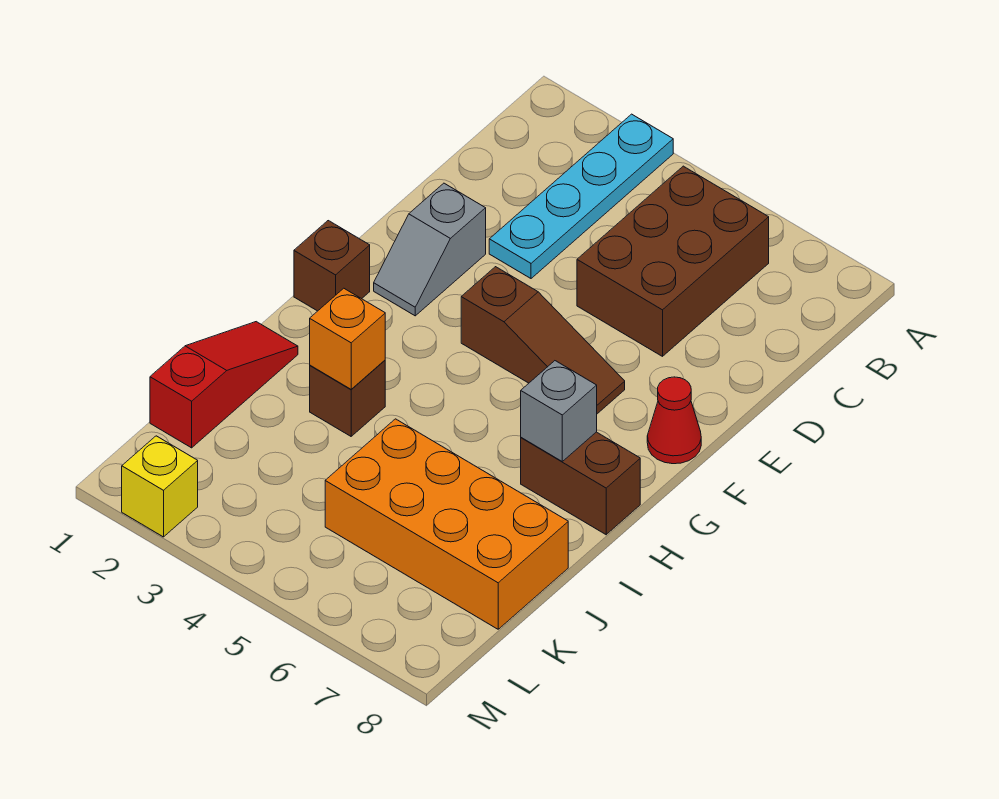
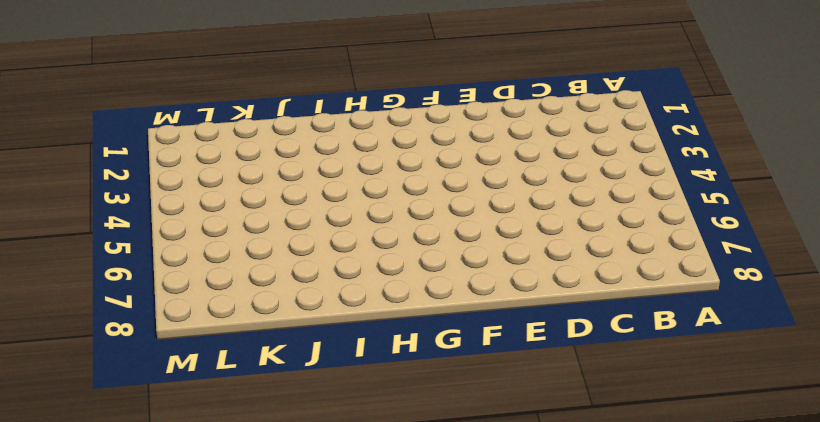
none -> cyan 1x4 plate [489,114,673,278]
none -> brown 2x3 brick [577,166,769,356]
none -> grey 1x2 slope [374,183,486,316]

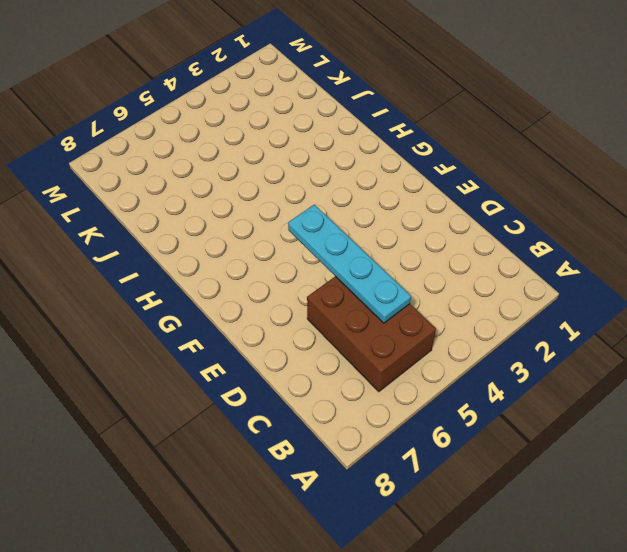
cyan 1x4 plate [288,205,411,323] -> cyan 1x4 plate moved to [489,114,673,278]
none -> grey 1x2 slope [374,183,486,316]
none -> brown 1x3 slope [461,267,625,414]
none -> red 1x1 cone [647,377,701,464]

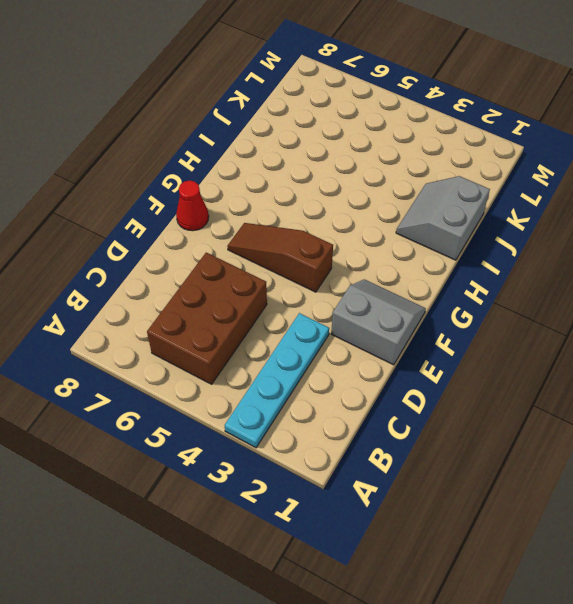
grey 2x2 slope [331,279,426,365] -> grey 1x2 slope [374,183,486,316]
grey 2x2 slope [396,176,490,260] -> red 1x3 slope [150,322,298,448]
none -> brown 1x1 brick [294,221,370,311]
none -> brown 1x2 brick [521,432,640,535]
none -> brown 1x1 brick [310,360,385,436]

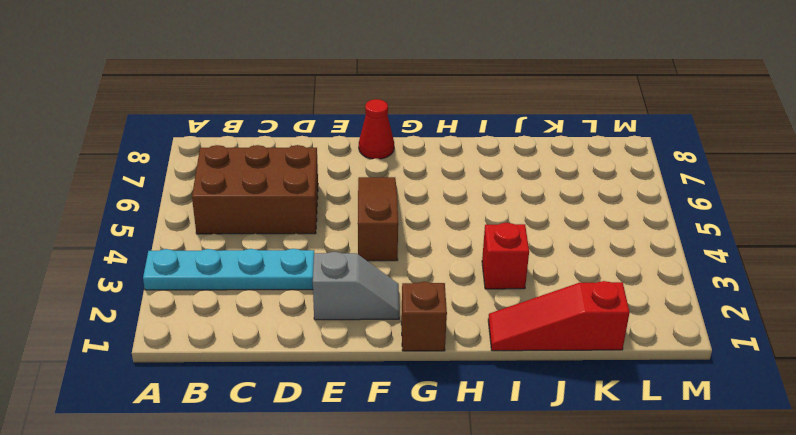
red 1x1 brick [482,223,529,289] -> brown 1x1 brick [310,360,385,436]
none -> brown 1x2 brick [521,432,640,535]
none -> orange 2x4 brick [325,419,568,629]
none -> yellow 1x1 brick [122,436,198,537]

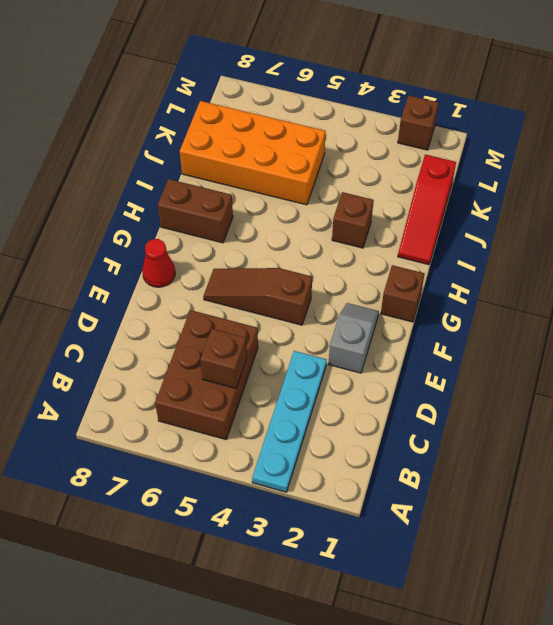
brown 1x1 brick [200,329,247,388] -> none
brown 1x1 brick [398,95,439,150] -> yellow 1x1 brick [122,436,198,537]
none -> grey 1x1 brick [521,361,597,461]
none -> orange 1x1 brick [310,288,385,389]

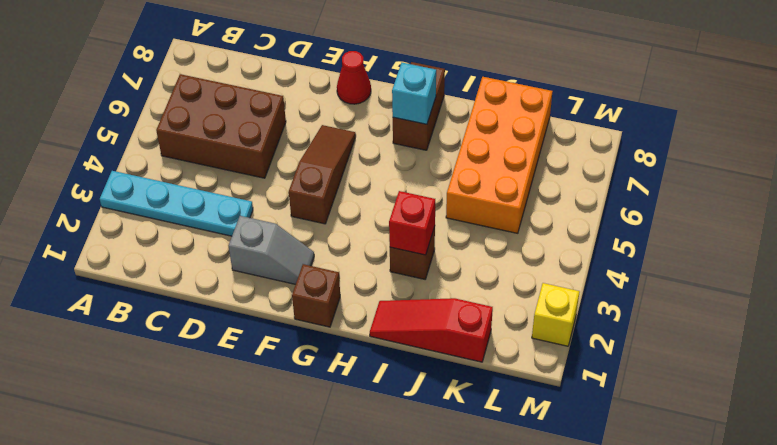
cyan 1x1 brick [392,63,436,124] -> grey 1x1 brick [521,361,597,461]
red 1x1 brick [389,191,435,255] -> orange 1x1 brick [310,288,385,389]

